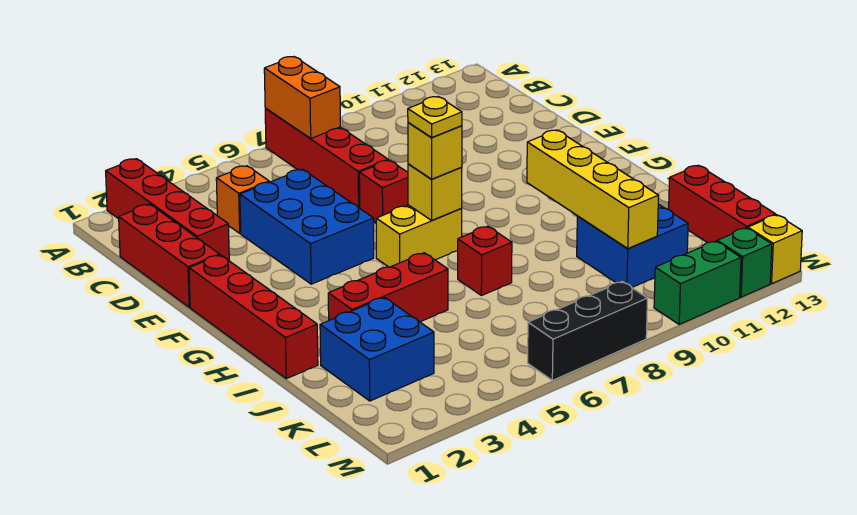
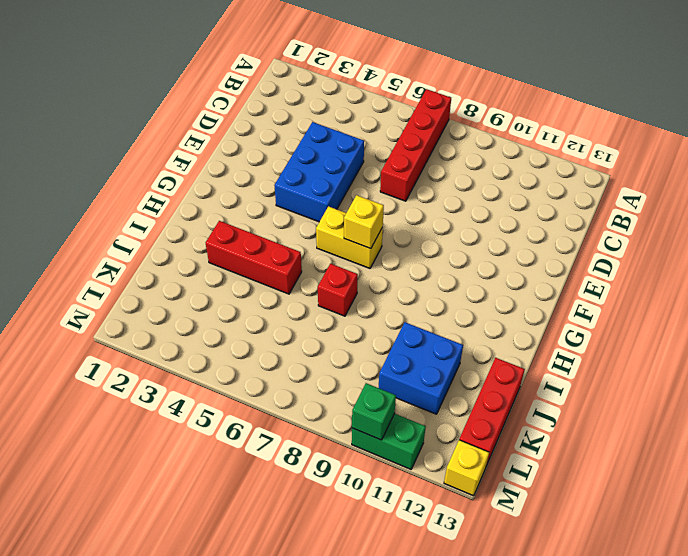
green 1x1 brick [352,383,396,440] -> green 1x1 brick moved to [717,228,772,297]
none -> red 1x4 brick [106,159,229,260]
none -> red 1x3 brick [119,204,219,307]
none -> orange 1x1 brick [216,166,269,233]

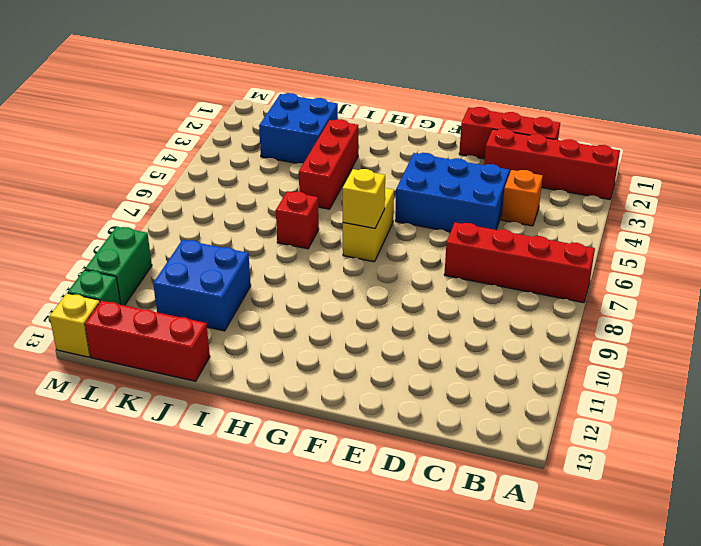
none -> red 1x1 brick [359,160,408,223]
none -> red 1x4 brick [189,255,318,379]
none -> black 1x3 brick [528,282,648,380]

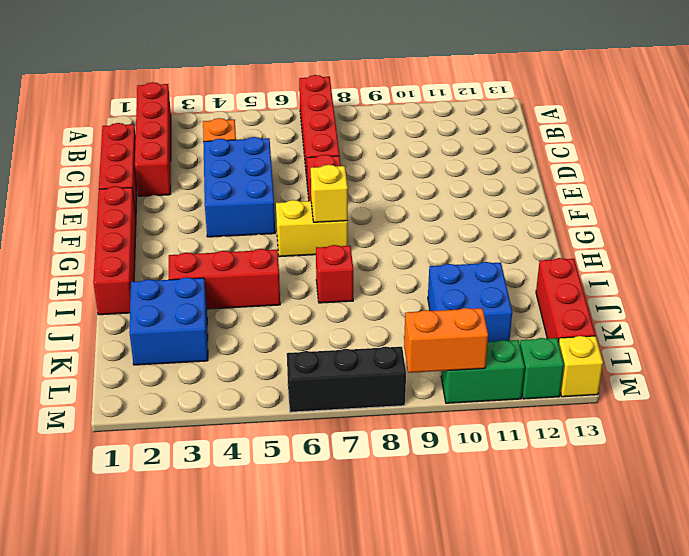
orange 1x2 brick [404,308,488,373] -> orange 1x2 brick turned to [264,57,340,139]
none -> yellow 1x4 brick [527,130,659,249]
none -> yellow 1x1 brick [408,122,462,179]
none -> yellow 1x1 plate [408,97,462,137]

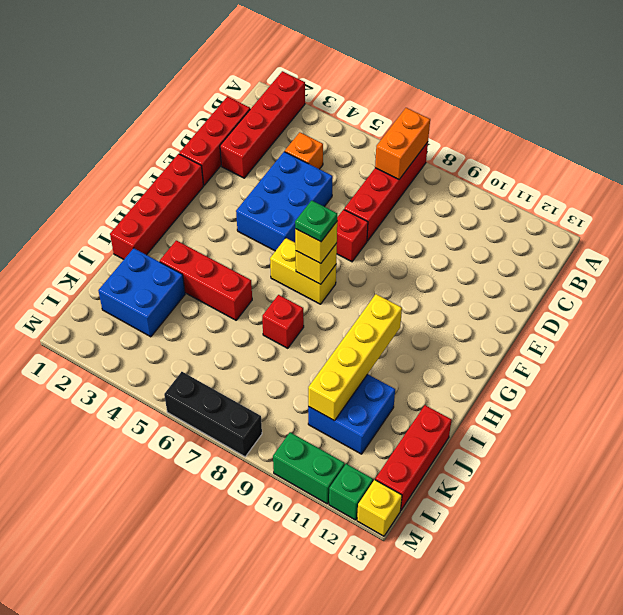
green 1x1 plate [295,200,337,242] -> yellow 1x1 plate [408,97,462,137]

